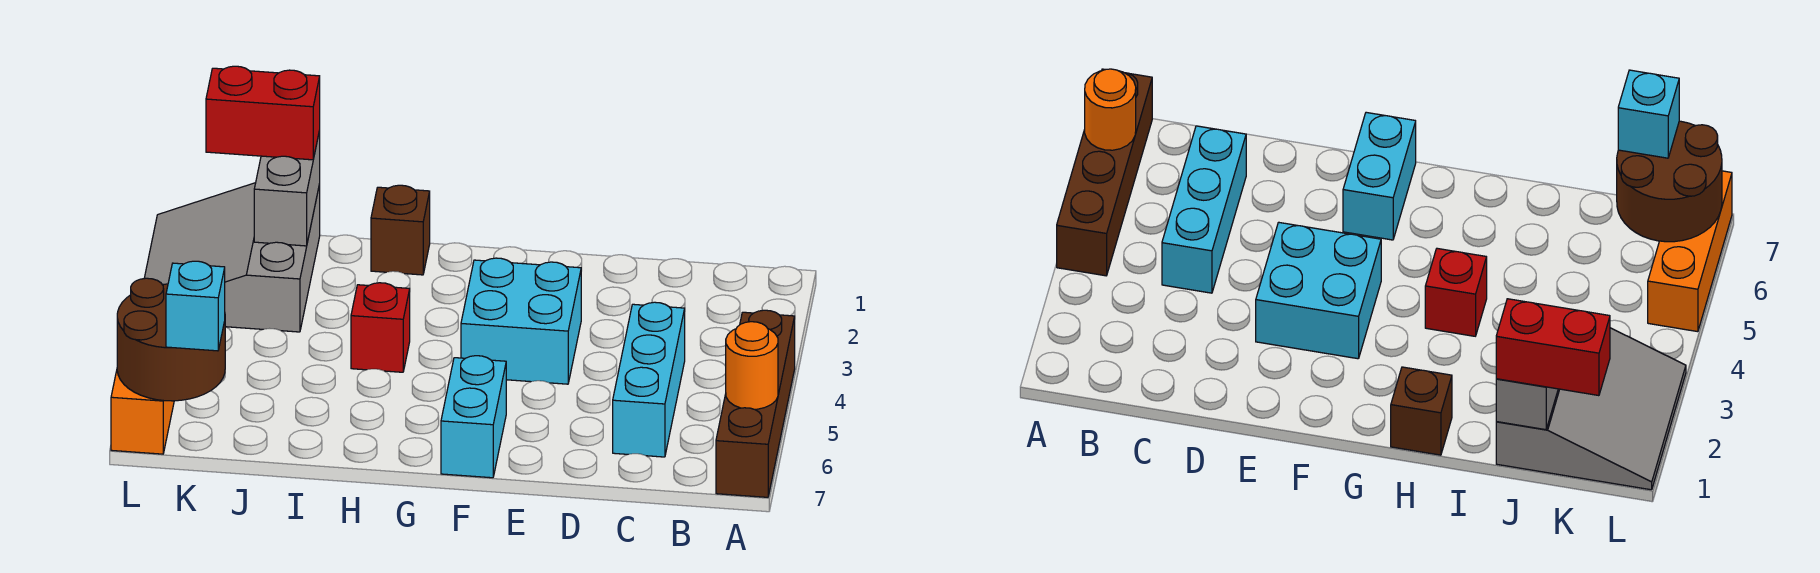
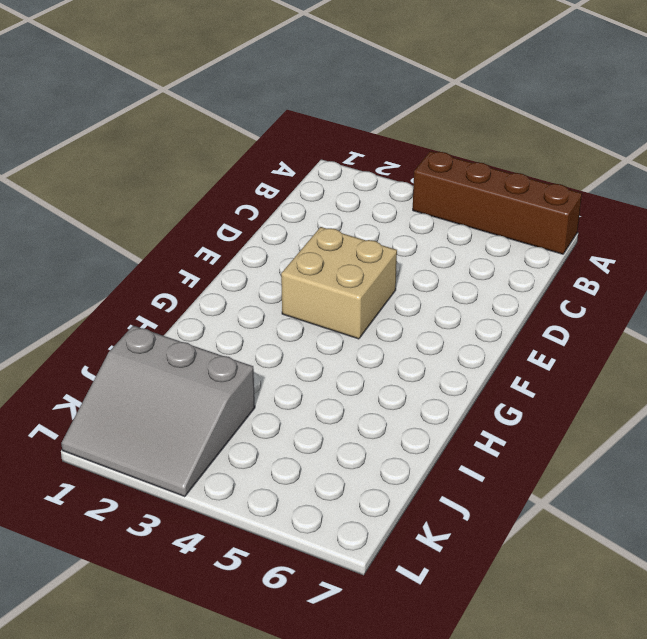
tan 2x2 brick [281,227,397,339] -> cyan 2x2 brick [461,258,581,384]
none -> cyan 1x3 brick [613,302,685,457]
none -> cyan 1x2 brick [441,356,506,478]
none -> brown 1x1 brick [371,185,430,275]

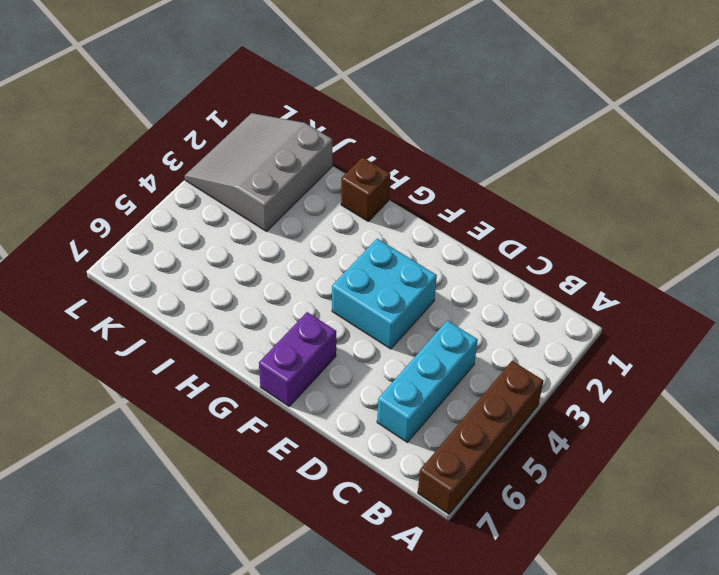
purple 1x2 brick [259,312,336,406] -> cyan 1x2 brick [441,356,506,478]
none -> red 1x1 brick [351,283,410,372]
none -> orange 1x3 brick [111,371,174,454]
none -> orange 1x1 round brick [726,322,778,409]

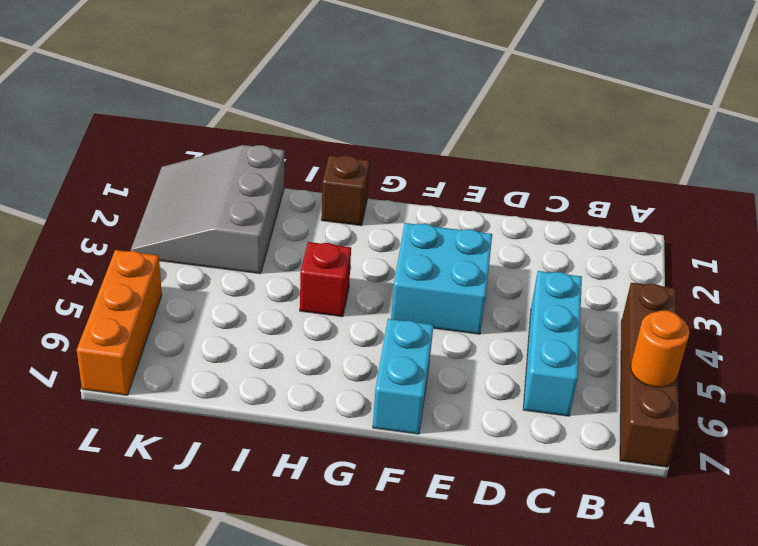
none -> grey 1x2 brick [254,131,320,246]
none -> brown 2x2 round brick [117,278,225,401]
none -> red 1x2 brick [206,66,320,160]

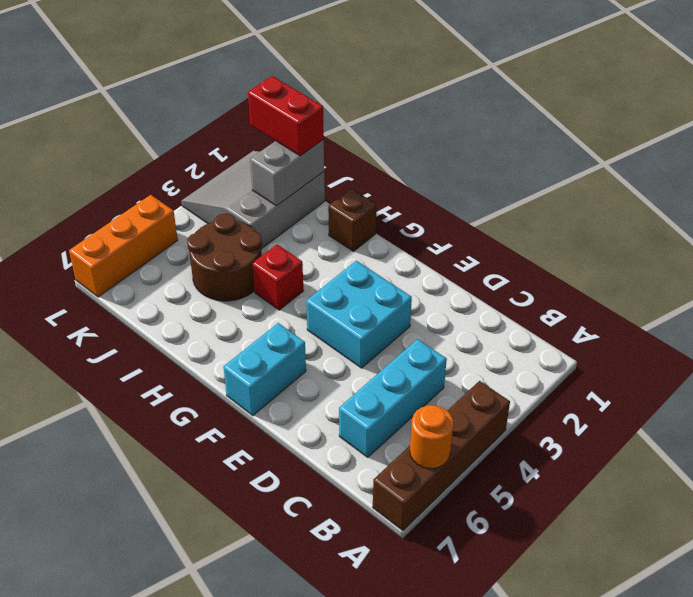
brown 2x2 round brick [187,214,262,301] -> brown 2x2 round brick moved to [117,278,225,401]
none -> cyan 1x1 brick [166,261,225,351]

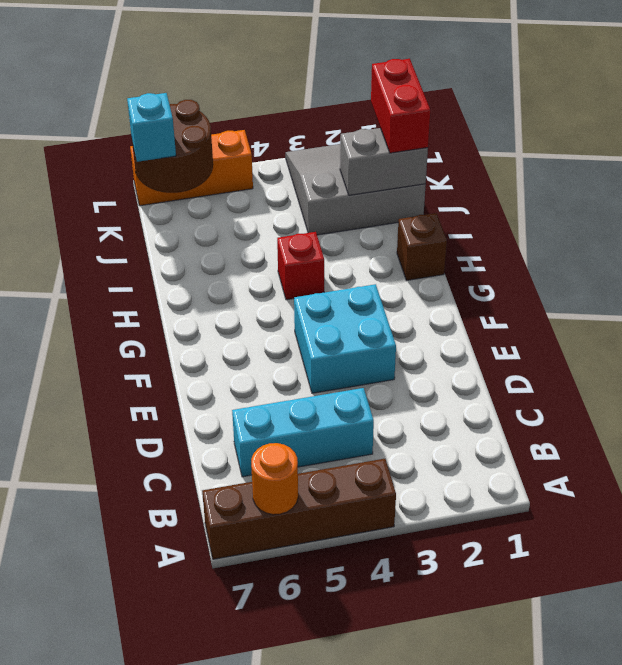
none -> cyan 1x2 brick [441,356,506,478]

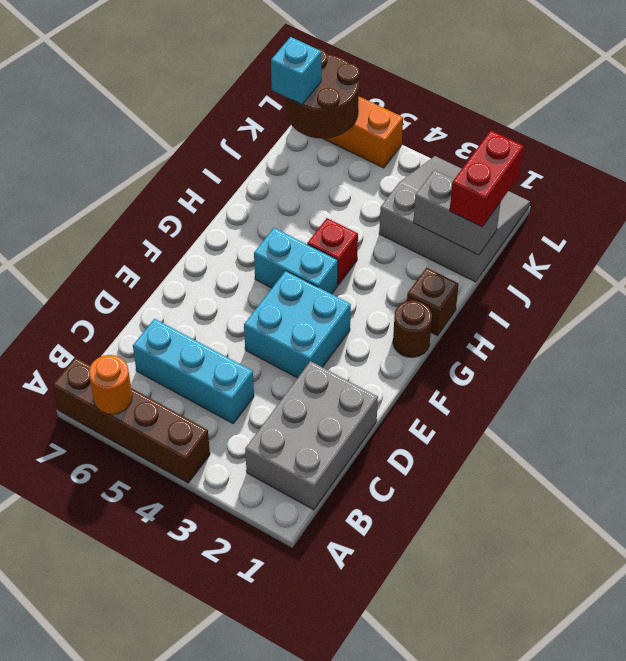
grey 2x3 brick [245,361,378,510] -> none
brown 1x1 round brick [393,300,432,357] -> none
cyan 1x2 brick [254,228,338,294] -> cyan 1x2 brick moved to [441,356,506,478]

